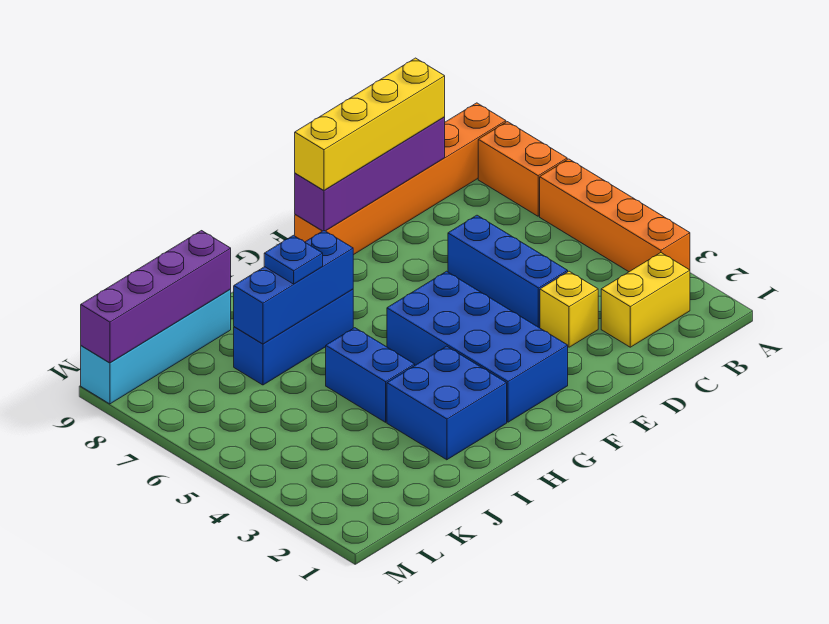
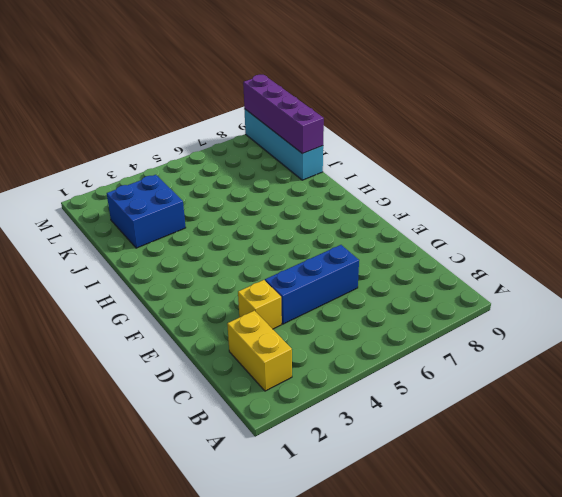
blue 2x2 brick [107,175,186,248] -> blue 2x2 brick moved to [387,346,507,460]
none -> orange 1x4 brick [540,159,690,272]
none -> orange 1x2 brick [478,122,567,216]
none -> orange 1x6 brick [295,103,506,255]

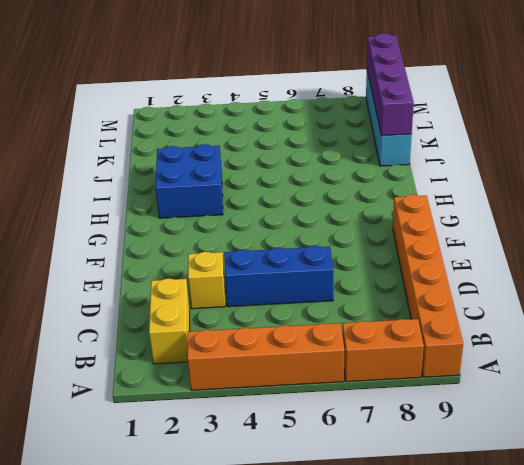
none -> blue 2x4 brick [387,271,568,422]
none -> blue 1x3 brick [234,289,353,385]
none -> blue 1x2 brick [326,328,415,422]

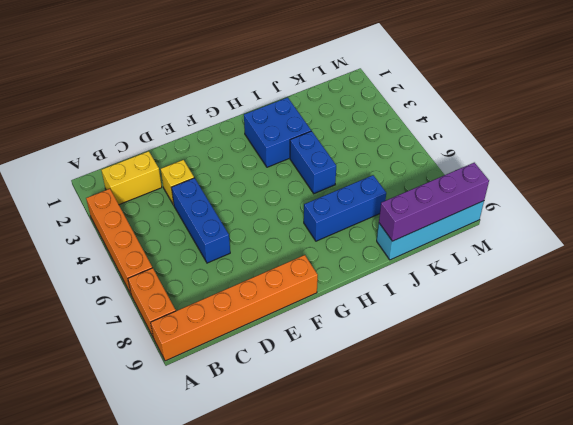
none -> blue 2x4 brick [387,271,568,422]
none -> purple 1x4 brick [295,117,445,231]
none -> blue 1x3 brick [234,231,353,344]

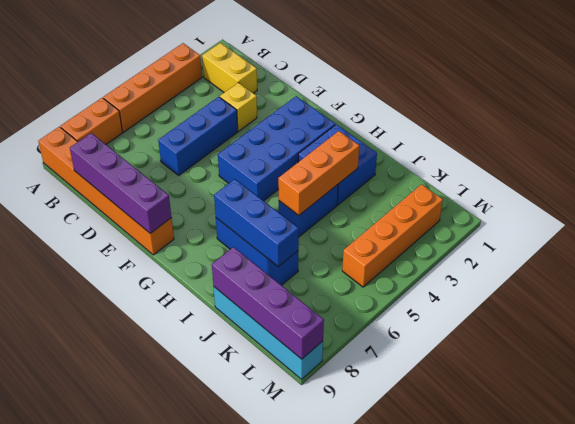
orange 1x3 brick [278,131,359,215] -> none
orange 1x4 brick [342,184,443,287] -> none
none -> yellow 1x4 brick [295,58,445,190]
none -> blue 1x1 plate [264,235,323,284]

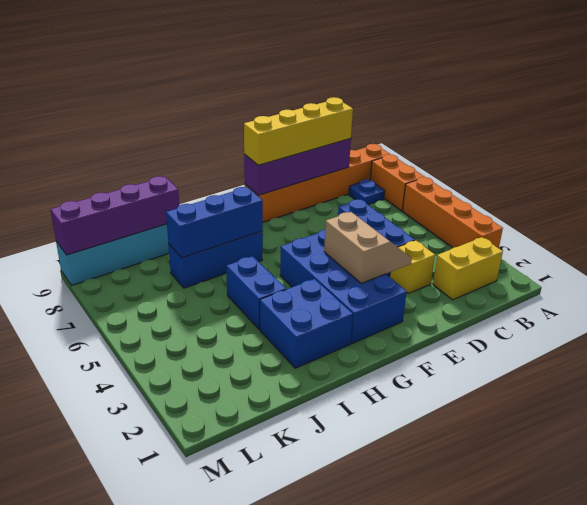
blue 1x1 plate [349,179,385,205] -> blue 1x1 plate moved to [264,235,323,284]
tan 2x2 slope [324,212,412,283] -> none

